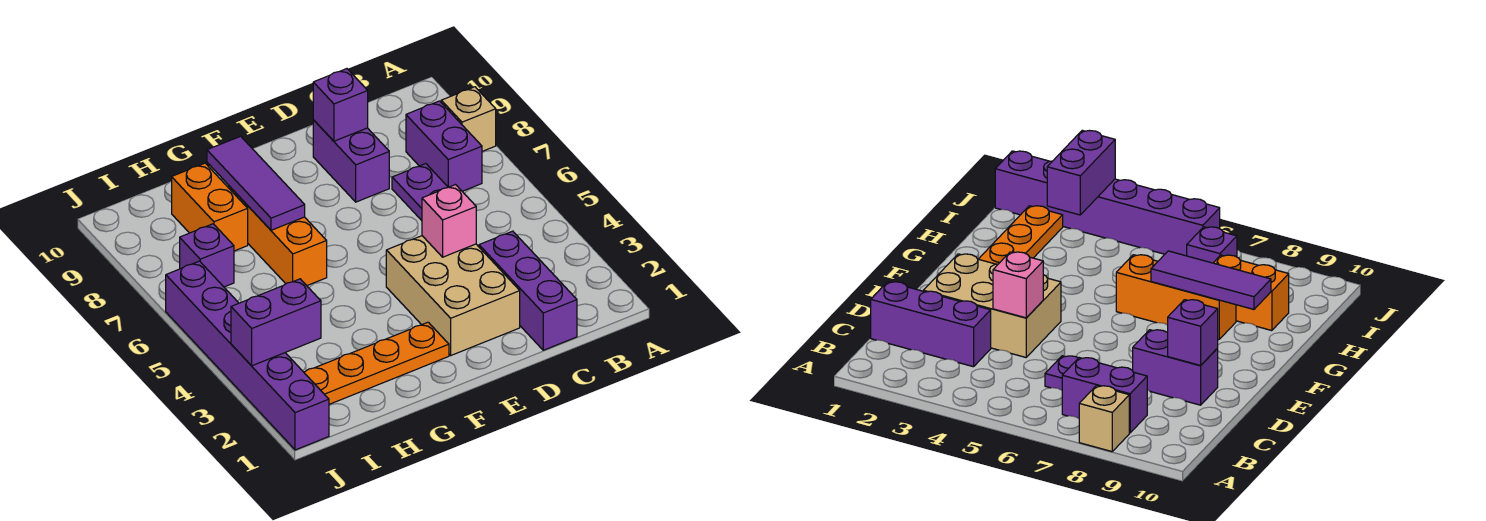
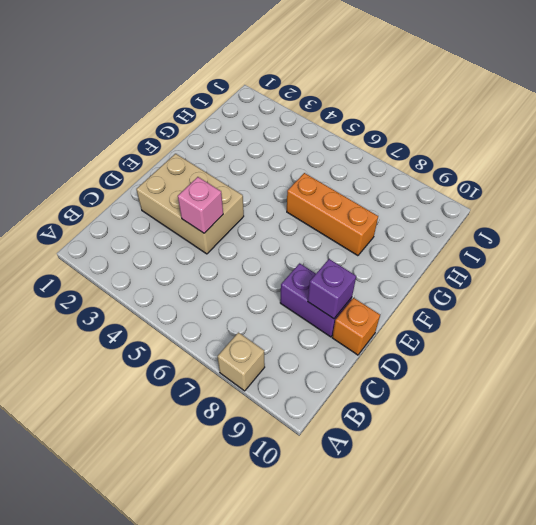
orange 1x1 brick [332,298,380,355] -> none
none -> purple 1x2 brick [406,101,482,191]
none -> purple 1x3 brick [479,231,577,350]
none -> purple 1x2 plate [392,164,448,221]

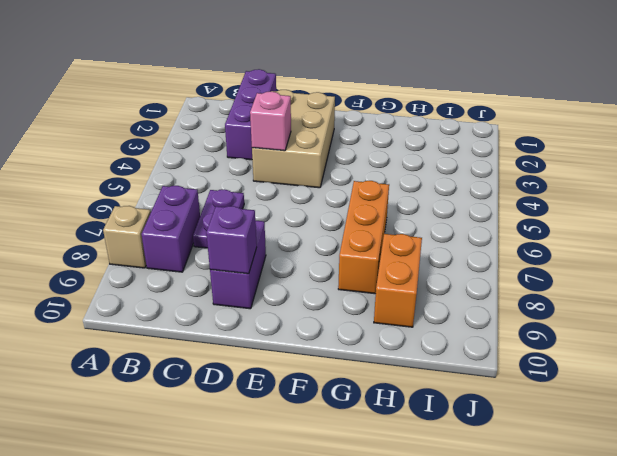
none -> orange 1x4 plate [304,322,449,404]
none -> purple 1x1 brick [180,224,234,287]
none -> purple 1x6 brick [166,261,329,450]

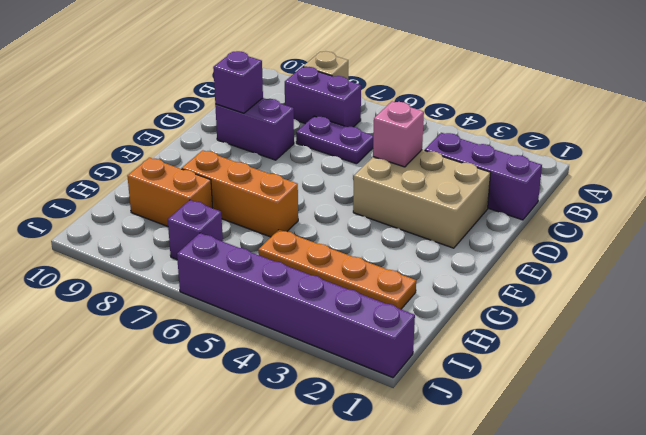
orange 1x4 plate [258,230,416,309] -> orange 1x4 plate turned to [304,322,449,404]
none -> purple 1x3 tile [207,136,305,230]
none -> purple 1x2 brick [231,279,321,366]

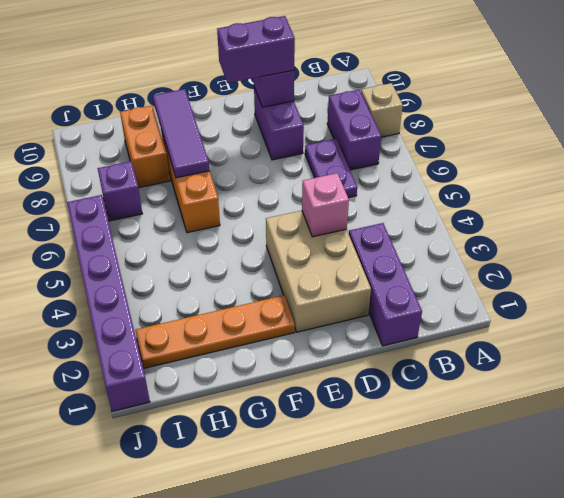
purple 1x2 brick [217,16,295,83] -> purple 1x2 brick moved to [231,279,321,366]

